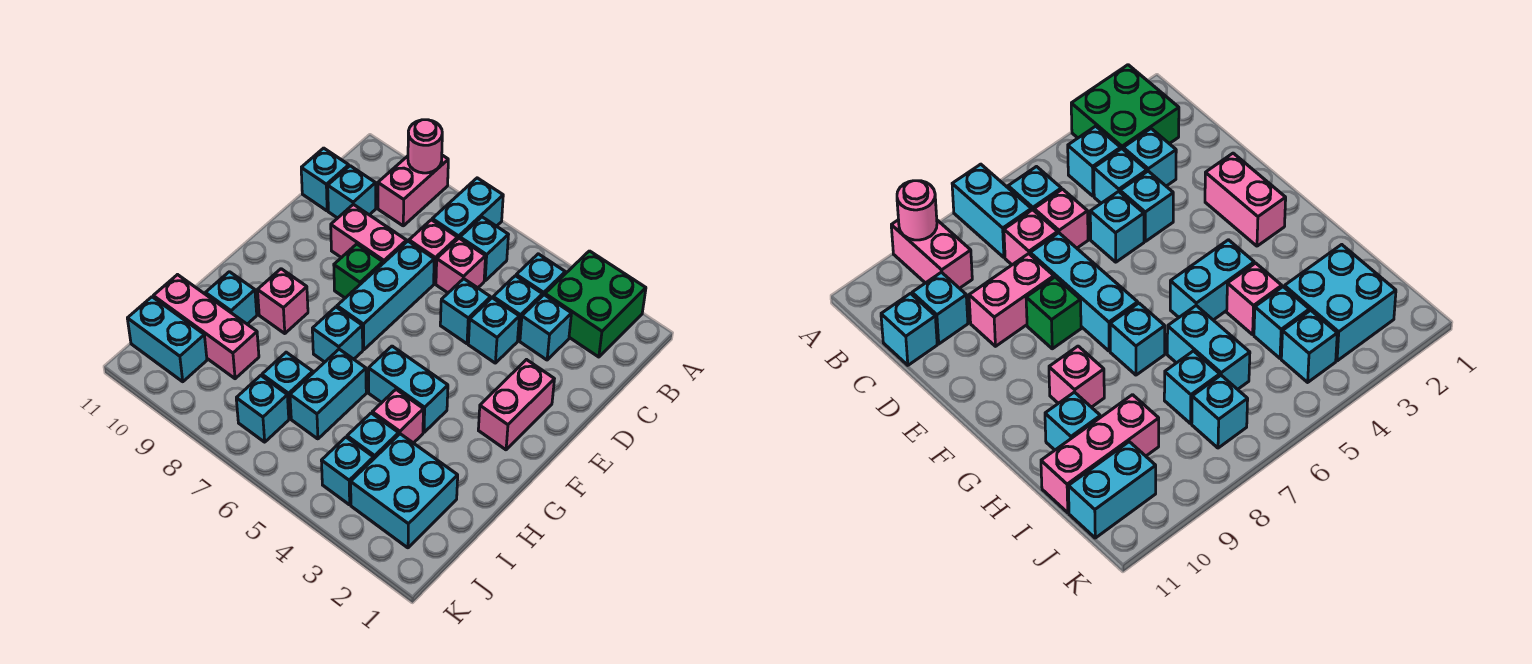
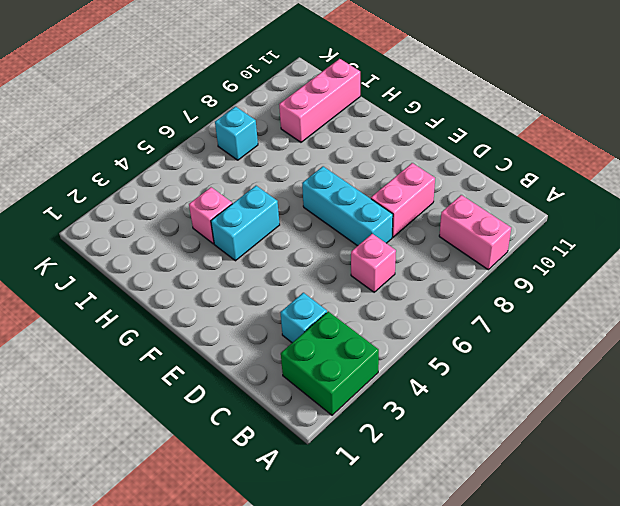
none -> cyan 1x2 brick [432,178,503,238]
none -> cyan 1x1 brick [516,254,565,296]
none -> cyan 1x1 brick [460,217,508,281]
none -> cyan 1x1 brick [493,276,542,341]

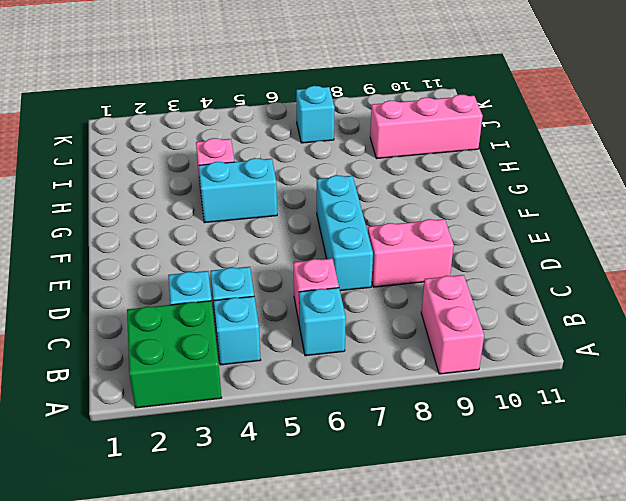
none -> cyan 1x2 brick [432,178,503,238]
none -> pink 1x1 brick [409,220,458,284]
none -> cyan 1x1 brick [328,166,376,218]
none -> cyan 1x1 brick [301,148,349,211]

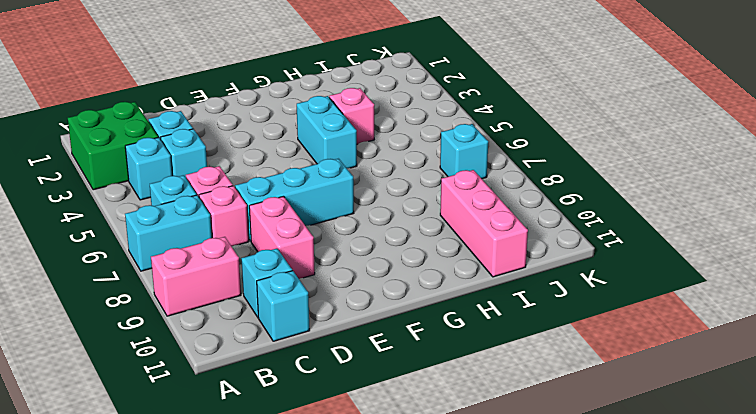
none -> cyan 1x1 brick [468,298,519,363]
none -> cyan 1x1 brick [440,279,491,344]
none -> pink 1x2 brick [478,360,554,450]
none -> green 1x1 brick [334,244,383,298]

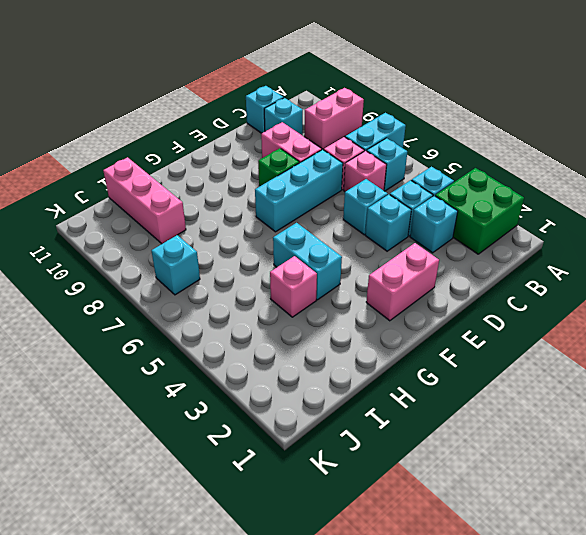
none -> cyan 1x1 brick [312,307,363,362]
none -> pink 1x1 brick [258,269,308,334]
none -> cyan 1x2 brick [290,349,366,439]
none -> cyan 1x1 brick [205,272,257,324]

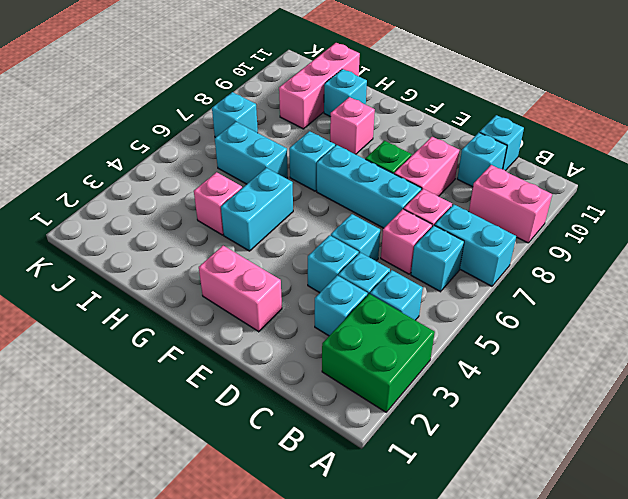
none -> cyan 2x2 brick [351,434,458,548]
none -> cyan 1x1 brick [347,413,399,458]
none -> cyan 1x1 brick [262,352,313,419]
none -> cyan 1x1 brick [321,437,374,505]

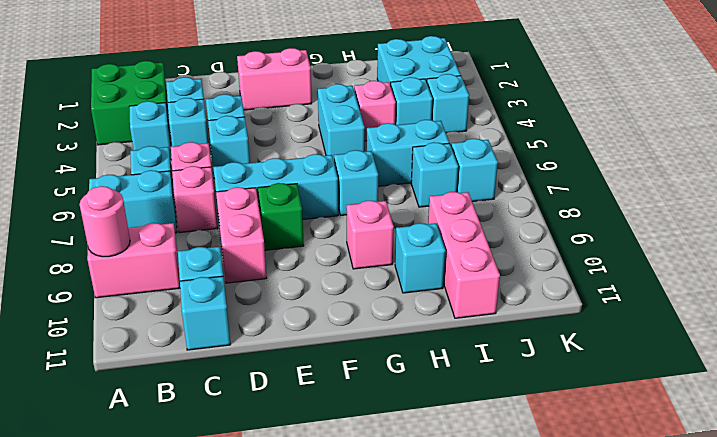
none -> cyan 1x2 brick [127,297,207,382]

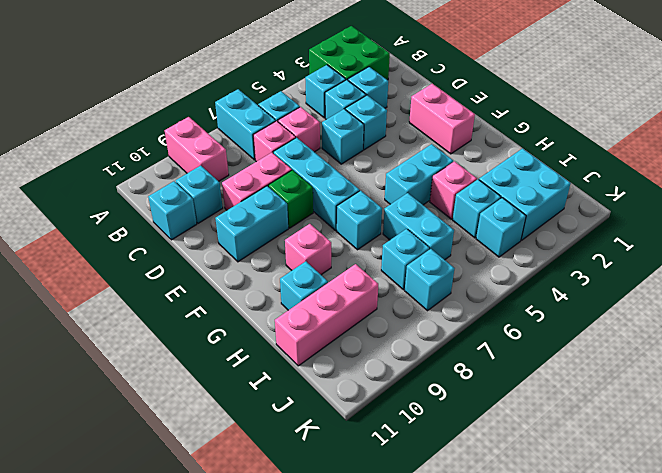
cyan 1x2 brick [215,186,288,262] -> cyan 1x2 brick moved to [127,297,207,382]
none -> pink 1x1 round brick [408,120,442,173]

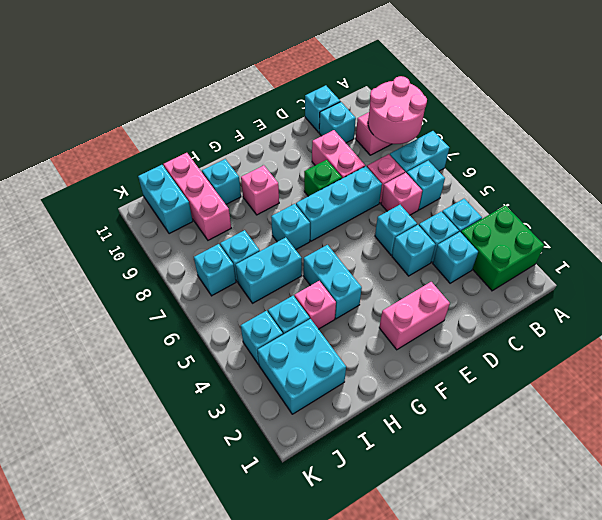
pink 2x2 round brick [368,76,427,144] -> pink 1x1 round brick [408,120,442,173]

